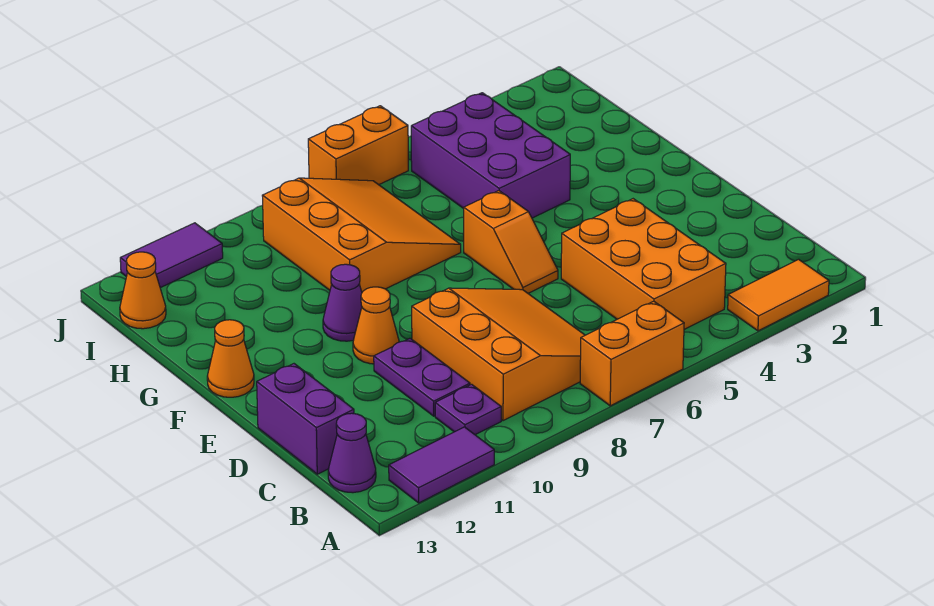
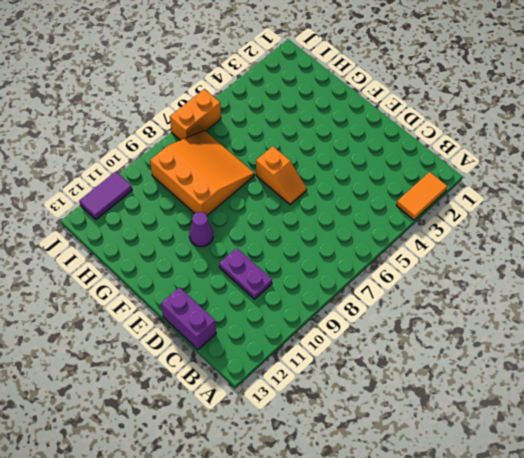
none -> orange 1x2 brick [580,301,684,406]
none -> purple 1x2 tile [389,427,494,503]
none -> orange 2x3 brick [561,199,726,330]

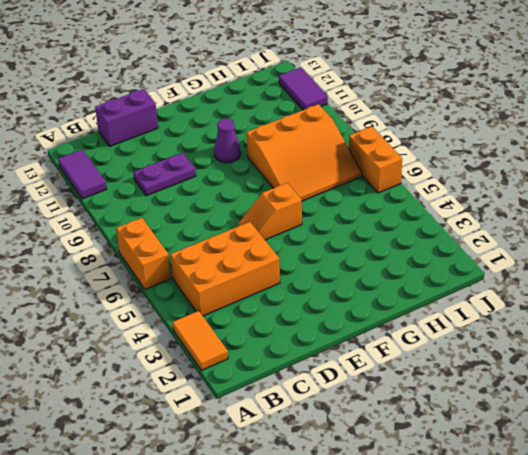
none -> orange 3x3 slope [412,288,585,421]
none -> purple 1x1 plate [435,384,501,435]
none -> purple 1x1 cone [328,413,376,493]

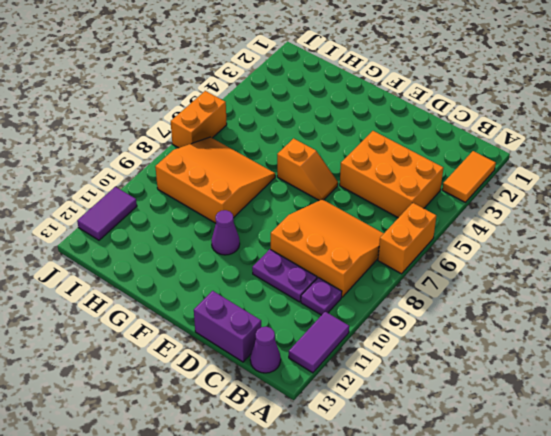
none -> orange 1x1 cone [353,287,399,364]
none -> orange 1x1 cone [207,320,254,397]
none -> purple 2x3 brick [411,93,570,218]

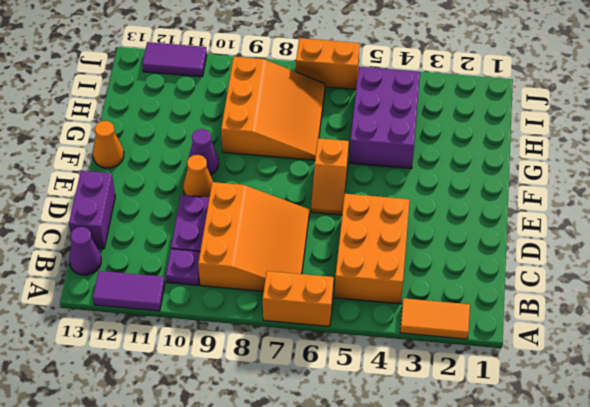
none -> orange 1x1 cone [120,252,166,329]

